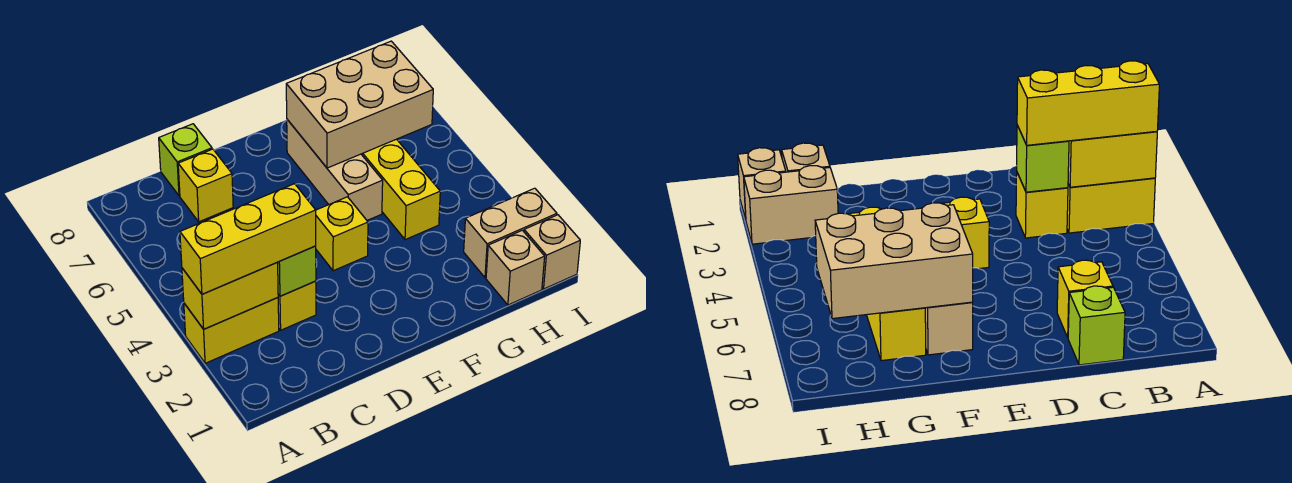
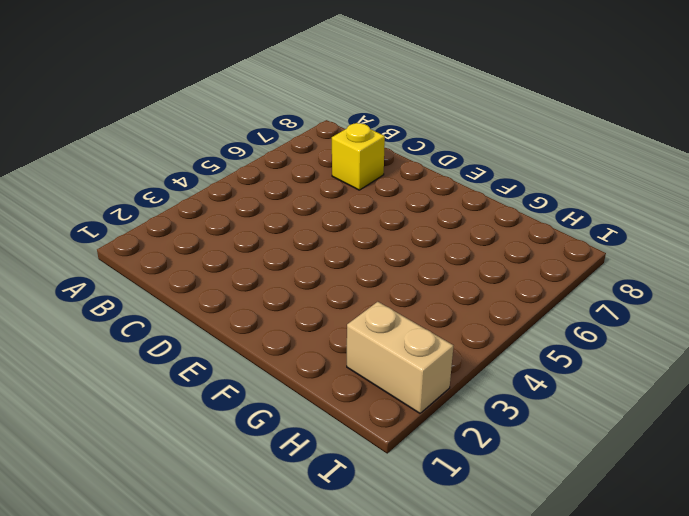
none -> yellow 1x2 brick [184,298,279,363]
none -> yellow 1x1 brick [278,281,316,330]
none -> lime 1x1 brick [159,124,212,196]

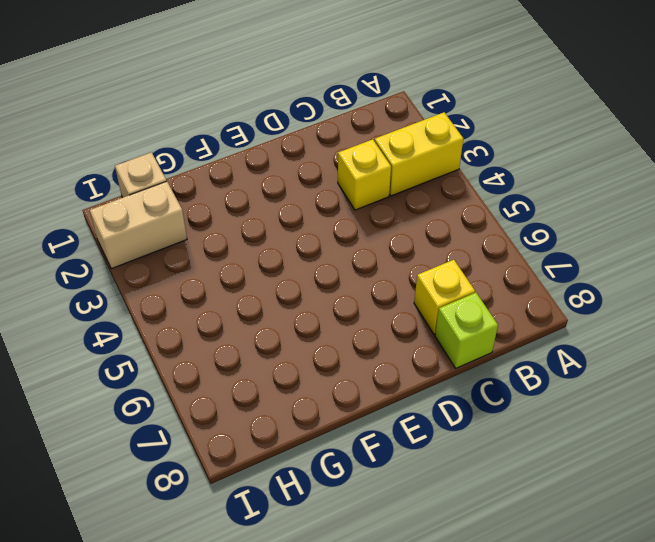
none -> yellow 1x1 brick [316,197,368,271]
none -> tan 1x3 brick [287,120,383,220]
none -> yellow 1x4 brick [361,139,440,240]

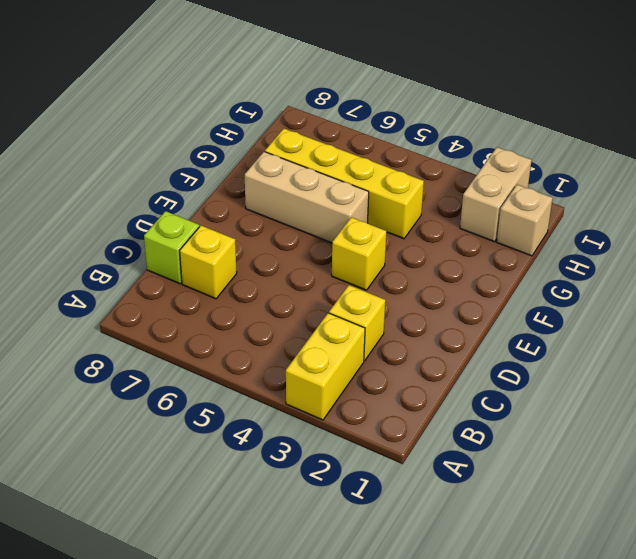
none -> tan 1x1 brick [524,215,580,289]
none -> yellow 1x2 brick [182,263,278,329]
none -> lime 1x1 brick [277,246,316,296]

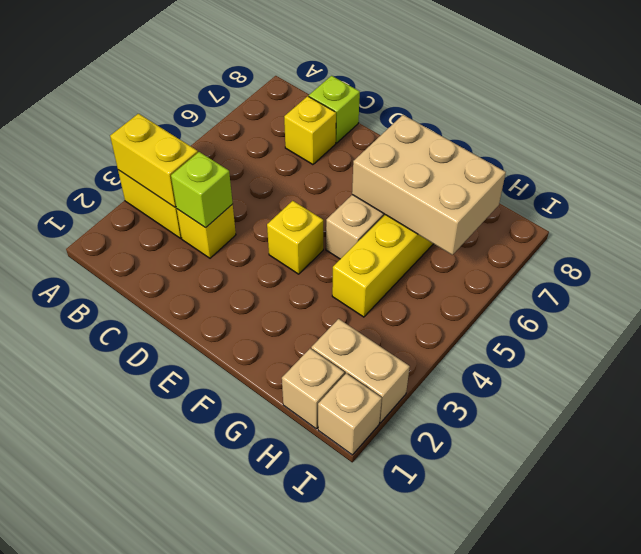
none -> yellow 1x3 brick [180,184,316,294]

